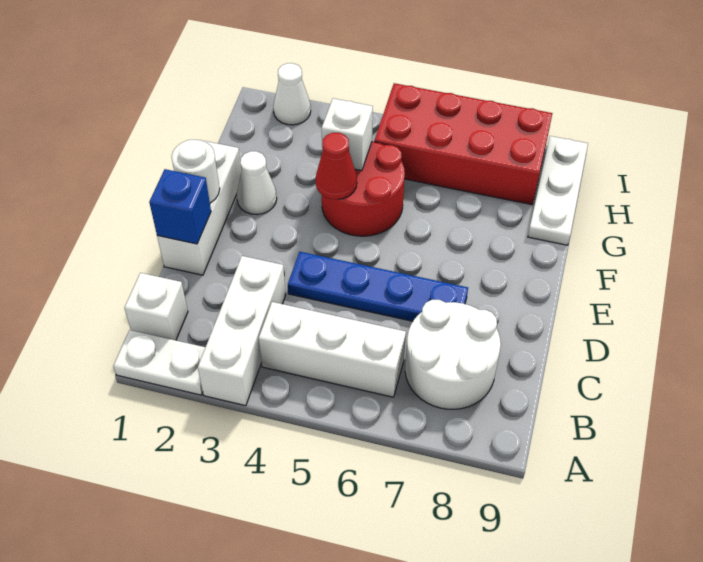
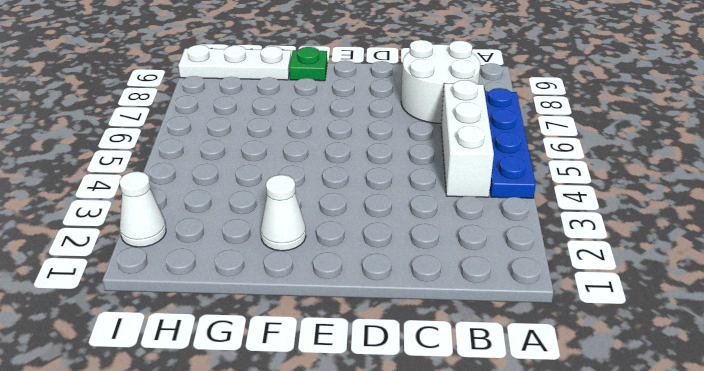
blue 1x4 plate [485,88,536,198] -> blue 1x4 plate moved to [288,252,468,321]
green 1x1 plate [289,47,327,81] -> none
none -> white 1x2 plate [113,330,205,395]
none -> white 1x3 brick [198,256,286,406]
none -> white 1x1 brick [124,273,188,340]

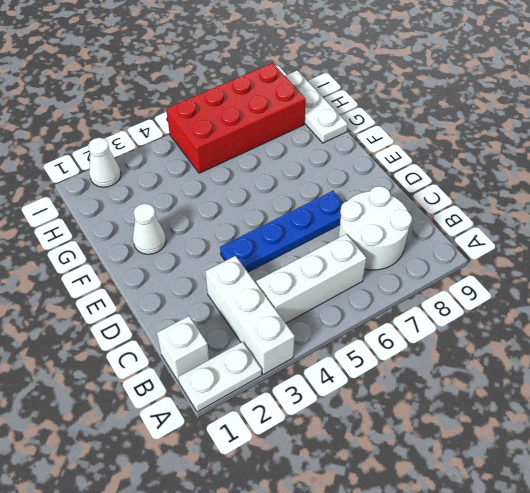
none -> white 1x3 brick [157,140,241,275]
none -> red 2x2 round brick [322,141,405,236]
none -> blue 1x1 brick [149,169,211,244]

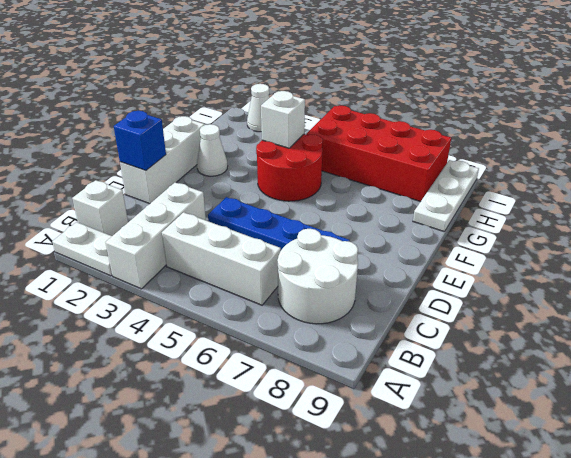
none -> white 1x1 round brick [172,140,220,203]
none -> red 1x1 cone [316,133,357,199]

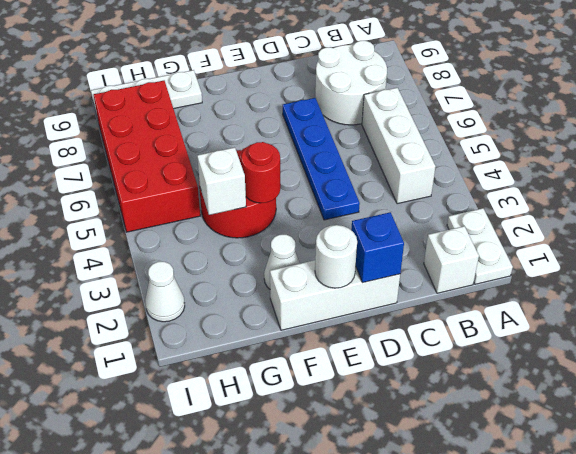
red 1x1 round brick [241,142,280,203] -> red 1x1 cone [316,133,357,199]
none -> white 1x3 brick [198,256,286,406]

